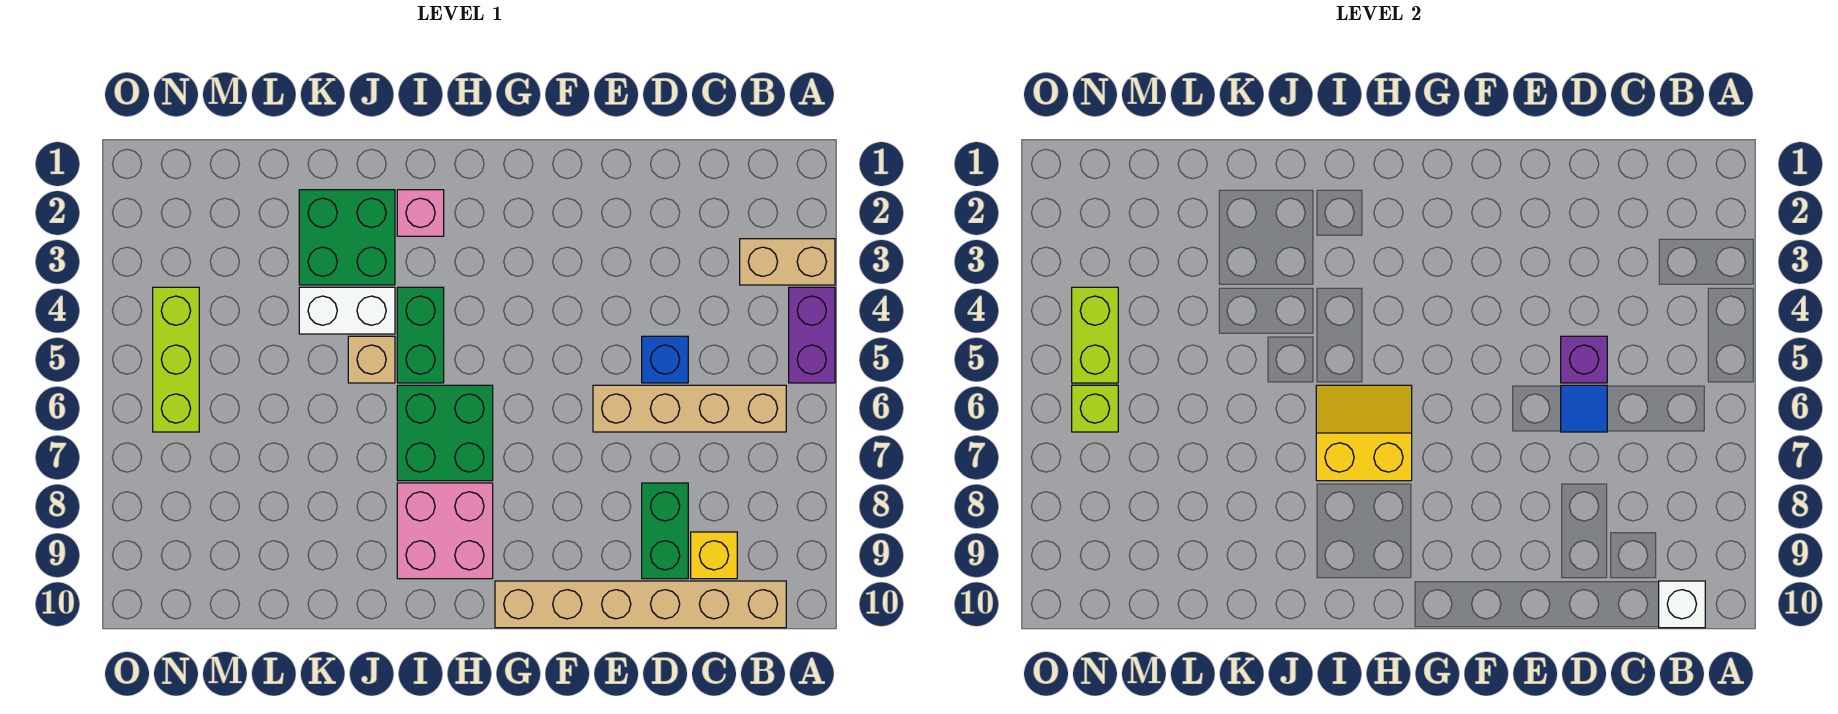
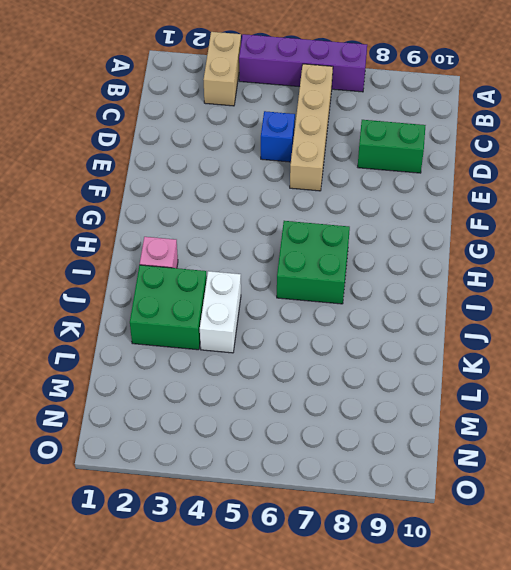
purple 1x4 brick [239,34,367,92] -> purple 1x2 brick [789,287,835,383]
none -> tan 1x6 brick [495,581,786,628]
none -> yellow 1x1 brick [691,532,737,579]
none -> pink 2x2 brick [397,483,493,579]

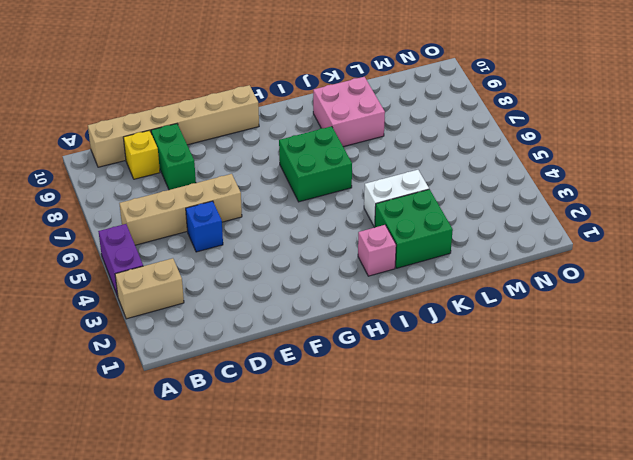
pink 2x2 brick [313,77,385,147] -> pink 2x2 brick moved to [397,483,493,579]
none -> green 1x2 brick [397,287,444,383]
none -> tan 1x1 brick [348,336,395,383]
none -> lime 1x3 brick [153,287,199,432]

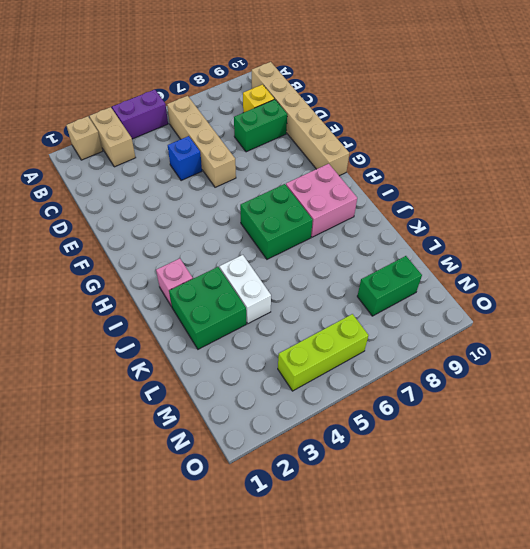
tan 1x1 brick [66,116,103,160] -> tan 1x1 brick moved to [348,336,395,383]
green 1x2 brick [357,256,422,316] -> green 1x2 brick moved to [397,287,444,383]
none -> white 1x1 brick [1659,581,1705,628]
none -> purple 1x1 brick [1561,336,1607,383]
none -> blue 1x1 tile [1561,385,1607,432]

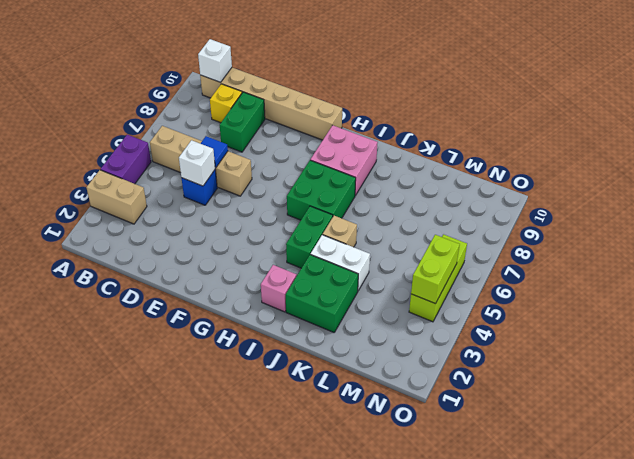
white 1x1 brick [179,140,215,186] -> purple 1x1 brick [1561,336,1607,383]
none -> yellow 2x2 slope [1316,385,1412,481]
none -> lime 1x1 brick [1072,385,1118,432]

